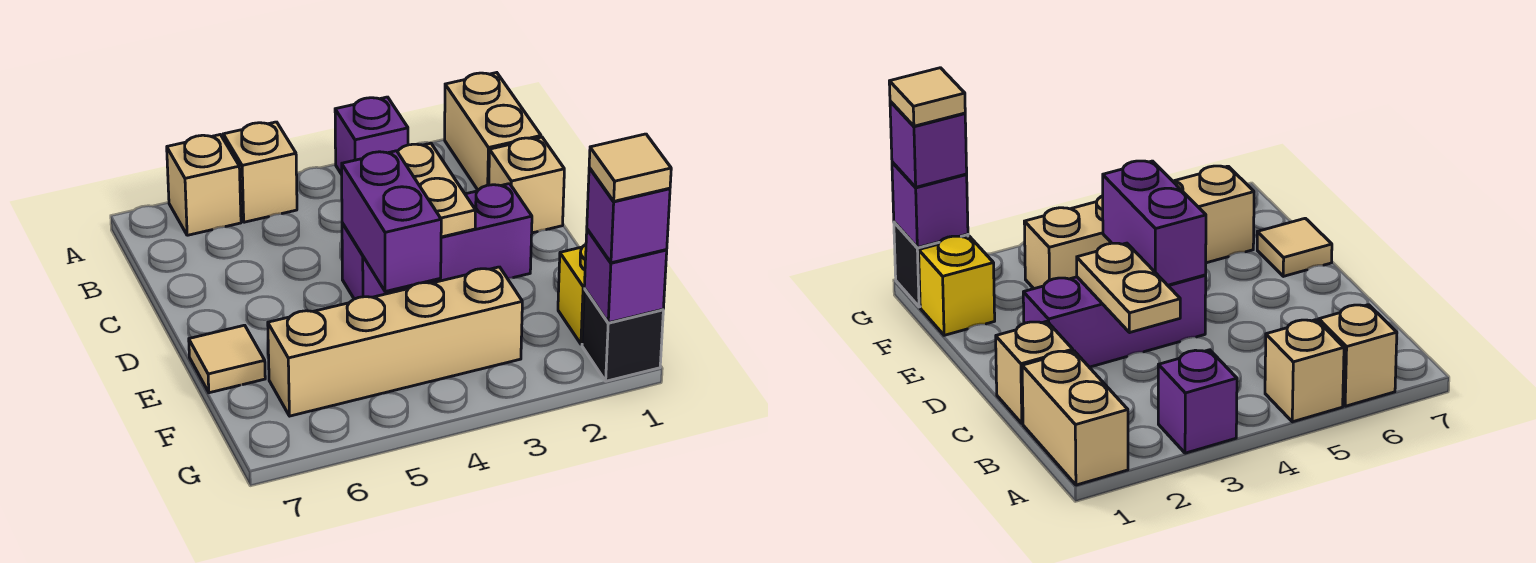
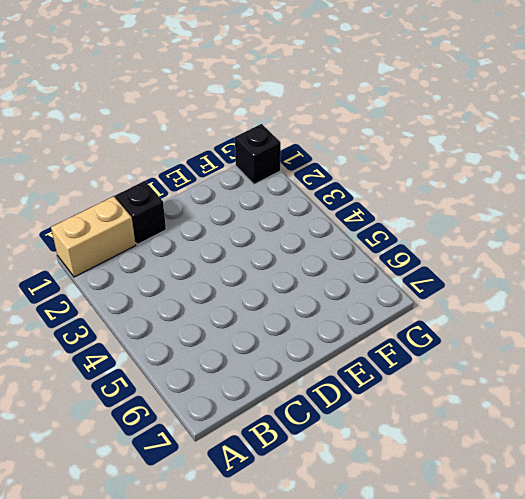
black 1x1 brick [116,181,166,245] -> tan 1x1 brick [489,137,564,233]
none -> purple 1x1 brick [335,97,408,174]
none -> tan 1x1 brick [223,122,297,222]
none -> tan 1x1 brick [167,135,241,235]

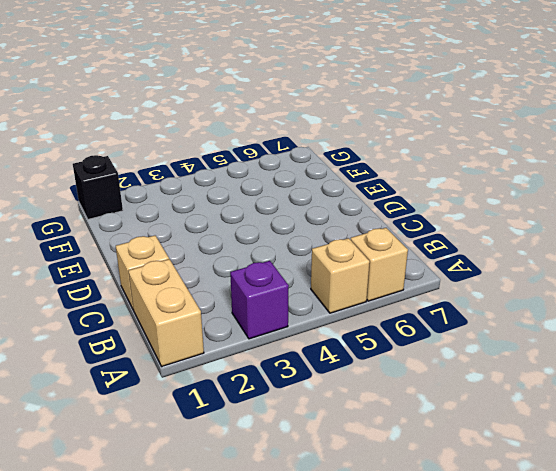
none -> purple 1x3 brick [342,184,532,299]
none -> tan 1x1 tile [189,325,265,393]
none -> yellow 1x1 brick [558,245,586,344]

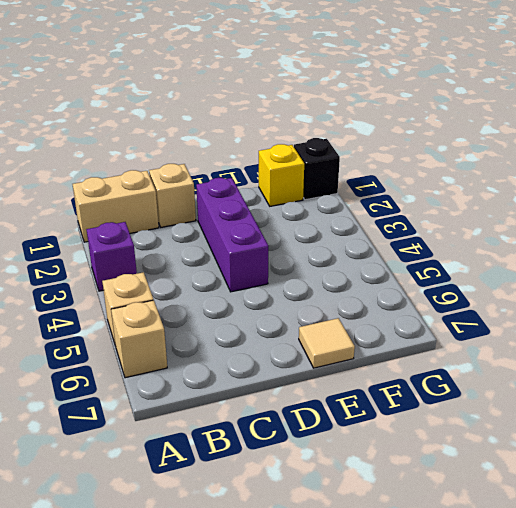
none -> tan 1x4 brick [268,267,522,416]
none -> tan 1x2 plate [397,143,476,237]
none -> purple 1x2 brick [342,151,441,292]

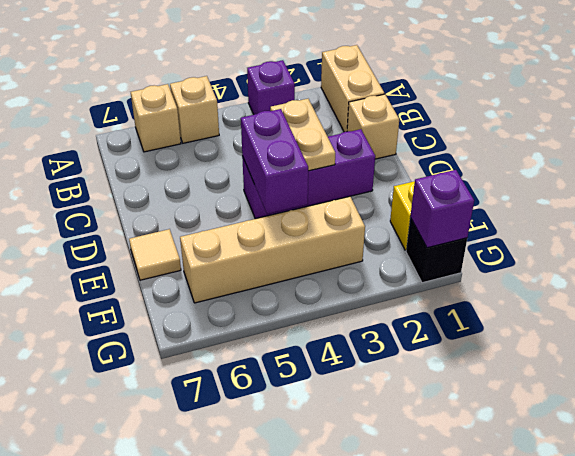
none -> purple 1x1 brick [587,168,670,263]
none -> tan 1x1 tile [589,134,671,201]

